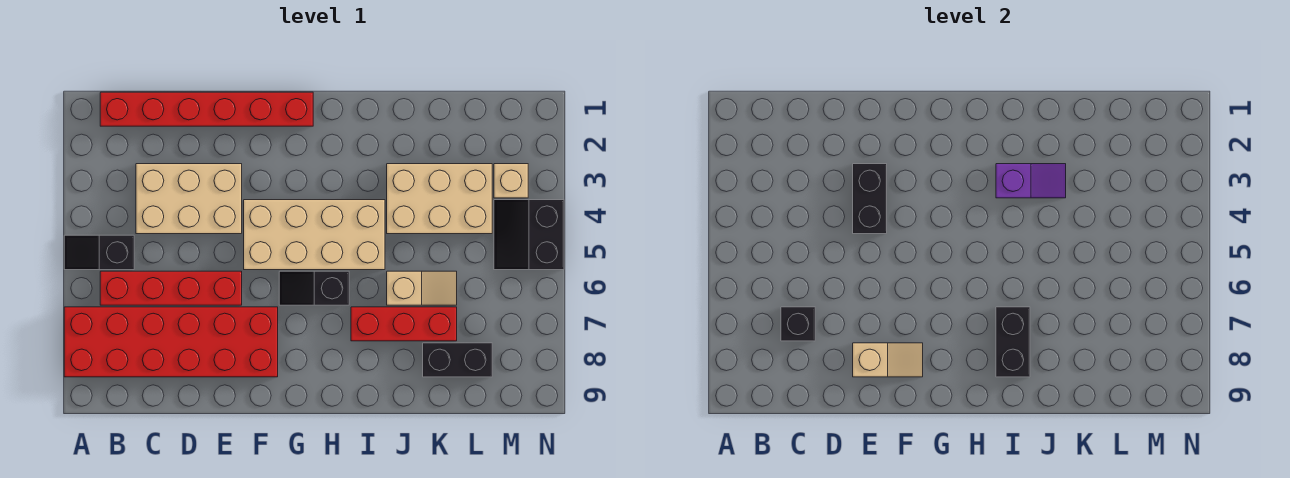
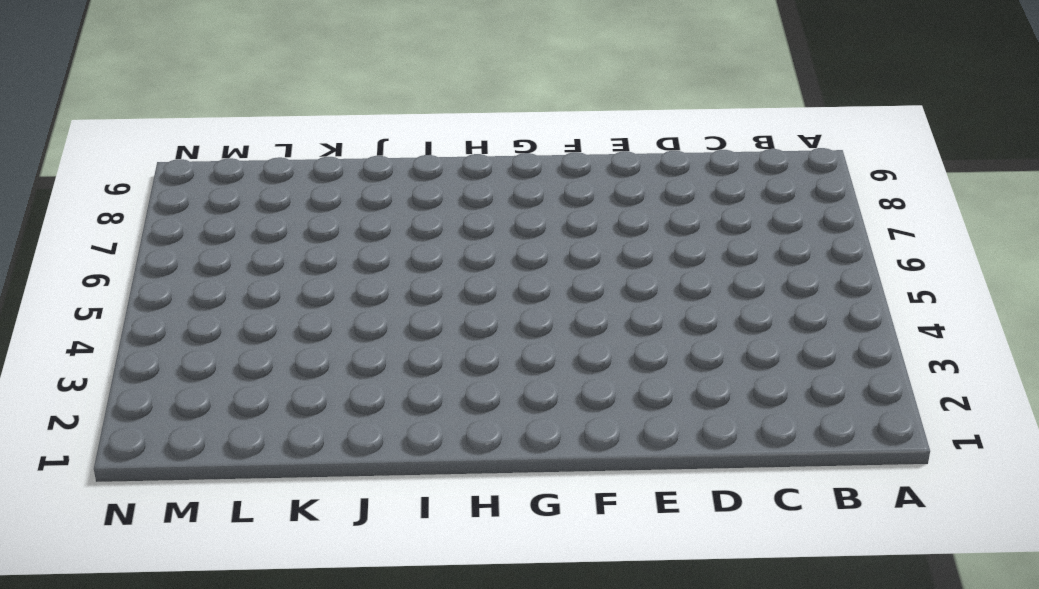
none -> black 1x2 slope [64,235,134,270]
none -> red 2x6 brick [64,307,278,377]
none -> red 1x6 brick [100,92,313,126]

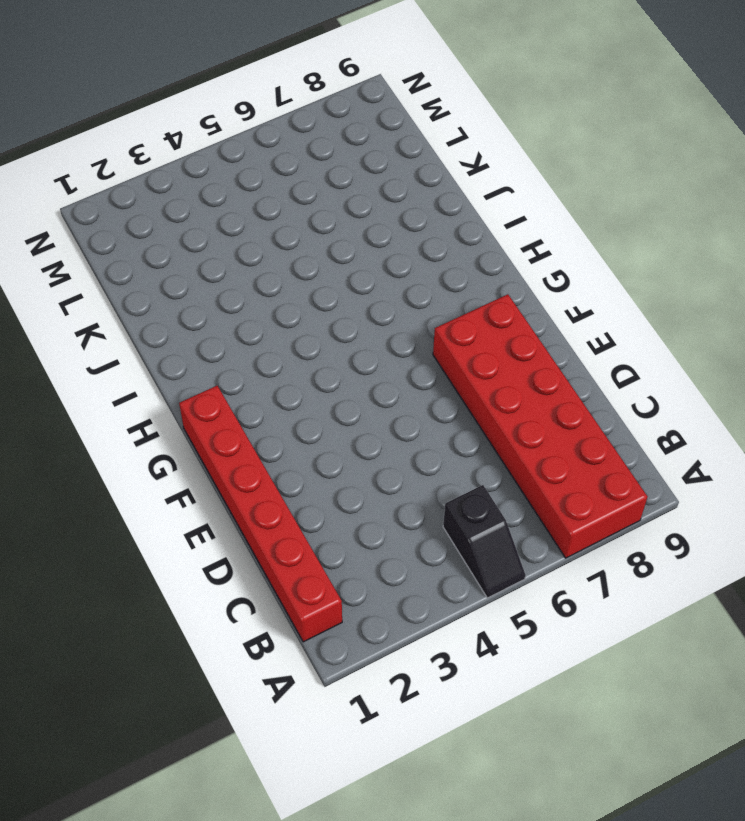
none -> red 1x4 brick [100,271,242,305]
none -> tan 2x3 brick [136,164,242,234]
none -> tan 2x4 brick [244,200,385,270]

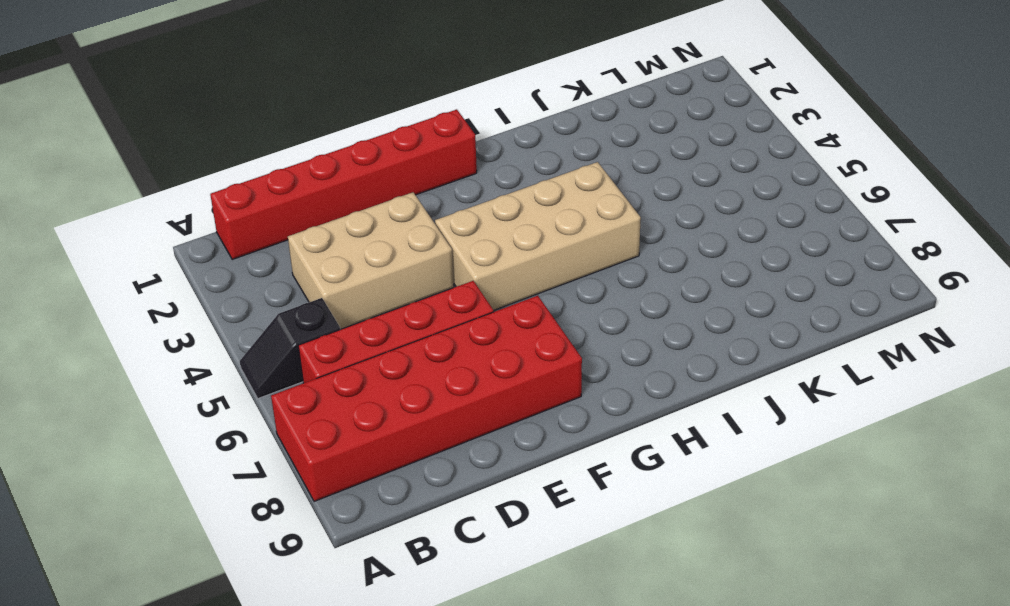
none -> black 1x2 slope [279,271,349,305]
none -> red 1x3 brick [351,307,457,341]
none -> tan 2x3 brick [387,164,492,234]

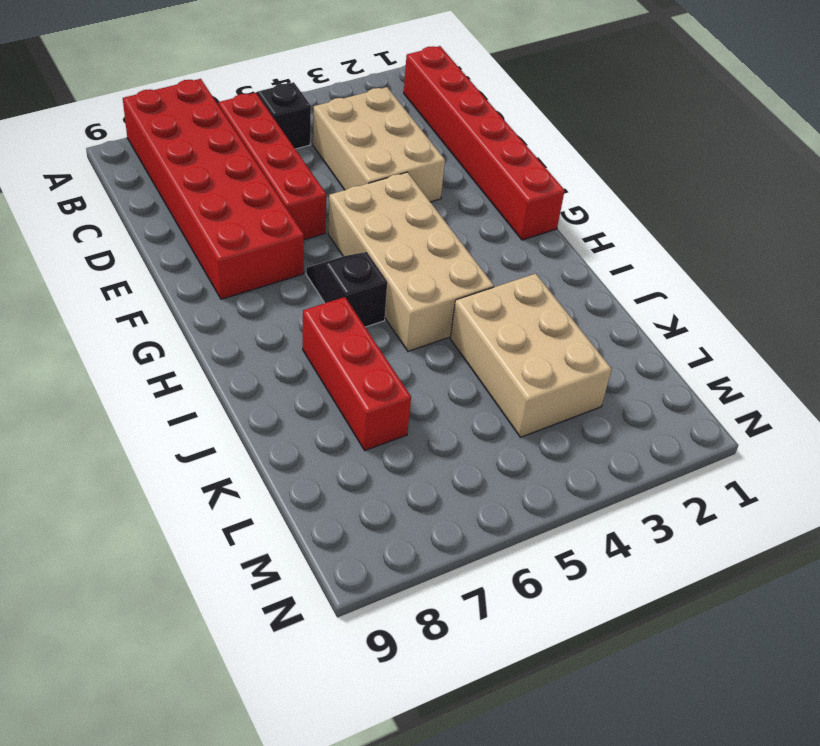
none -> tan 1x2 slope [387,271,457,305]
none -> black 1x2 brick [423,343,492,377]
none -> tan 1x1 brick [494,164,528,198]

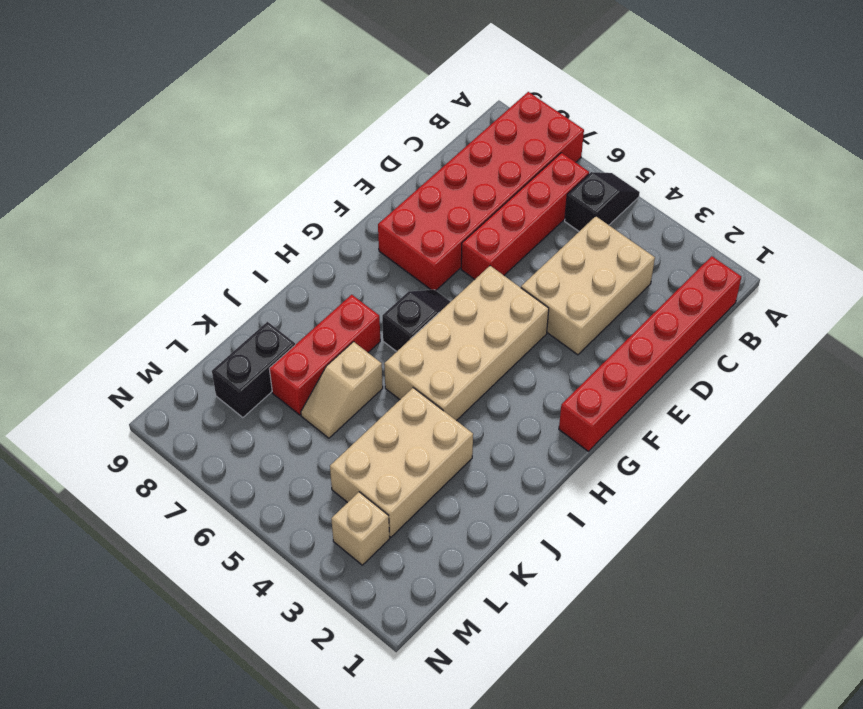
none -> black 2x2 slope [494,200,564,270]
none -> black 1x1 brick [781,307,815,341]
none -> black 1x2 brick [853,164,887,234]

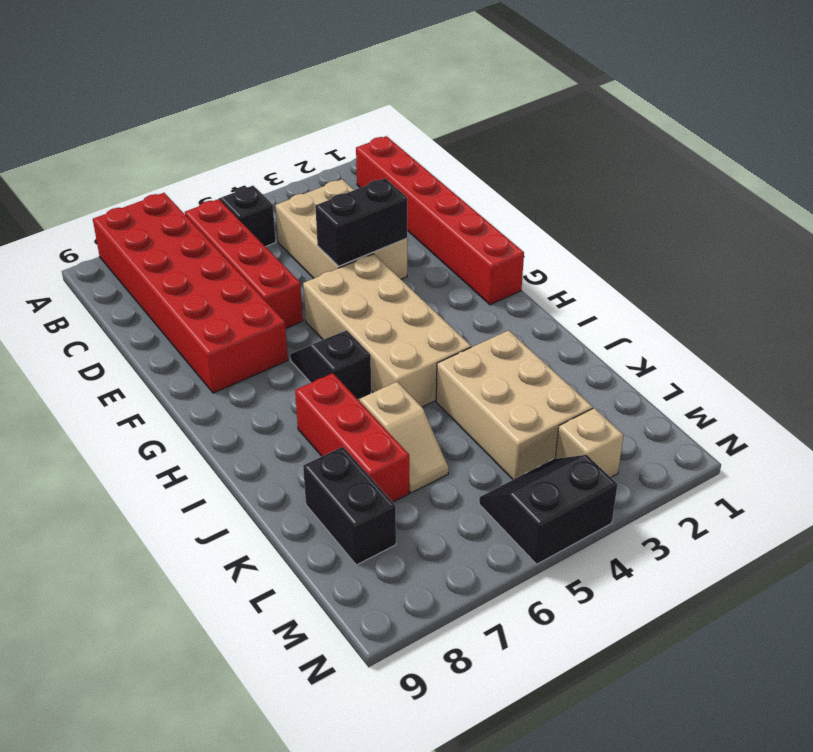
none -> black 1x1 brick [781,307,815,341]
none -> tan 1x2 slope [853,343,923,377]
none -> purple 1x2 slope [996,164,1066,198]

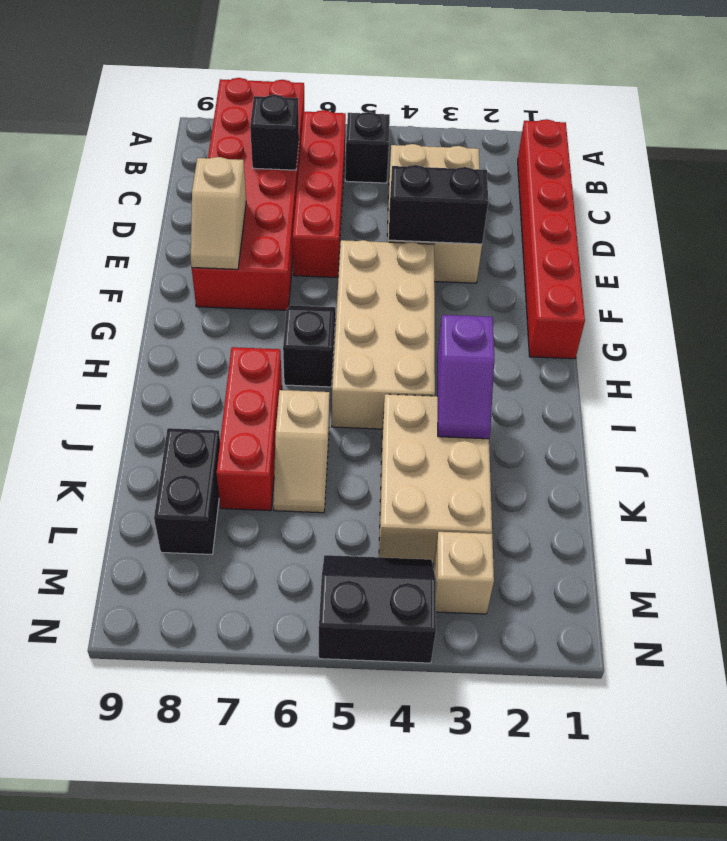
none -> black 1x2 brick [996,307,1030,377]

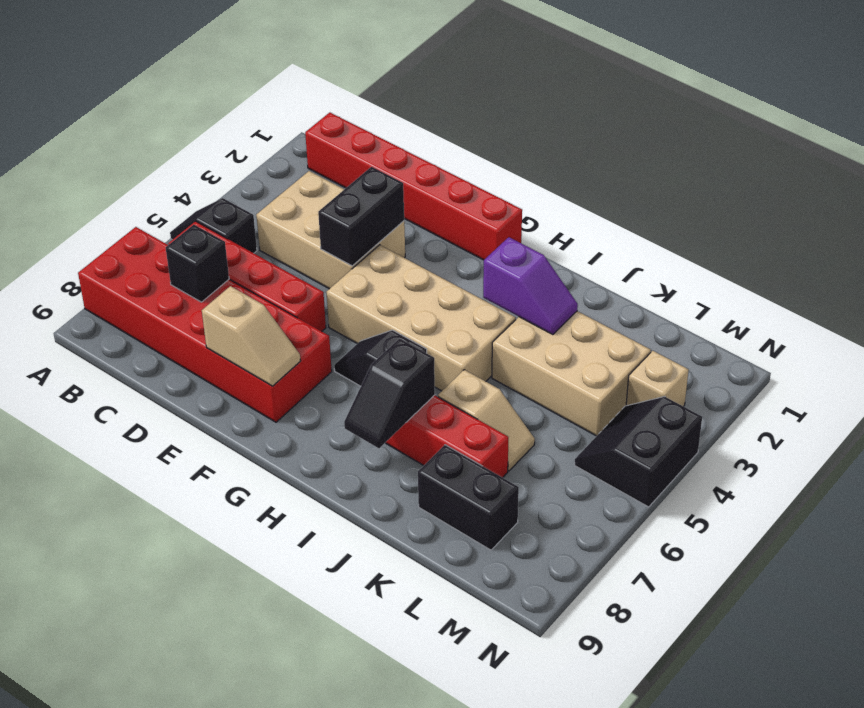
black 1x2 slope [344,339,435,448] -> black 1x2 brick [996,307,1030,377]

